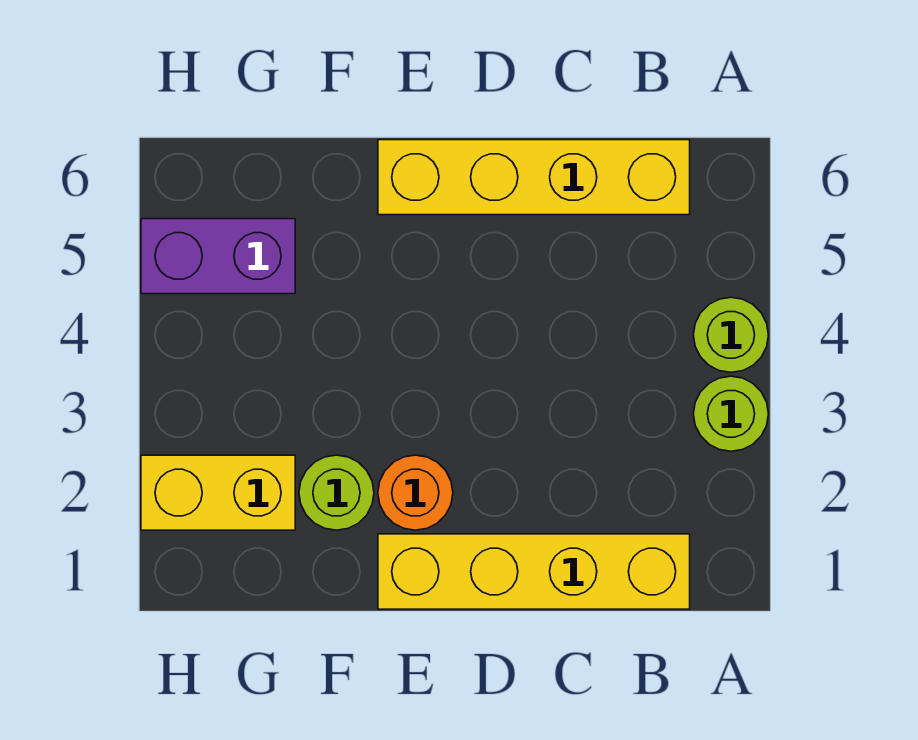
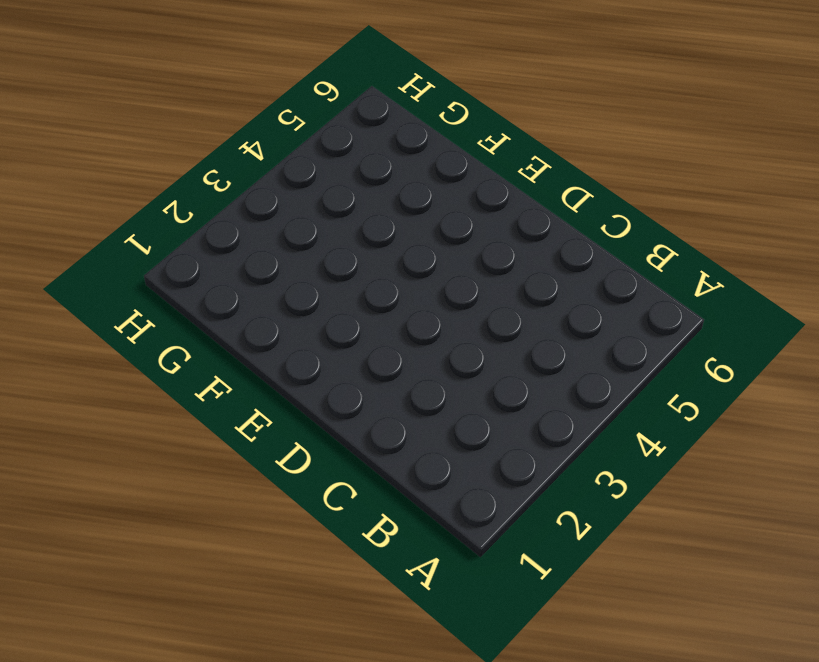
none -> lime 1x1 round brick [694,376,768,451]
none -> lime 1x1 round brick [694,297,768,372]

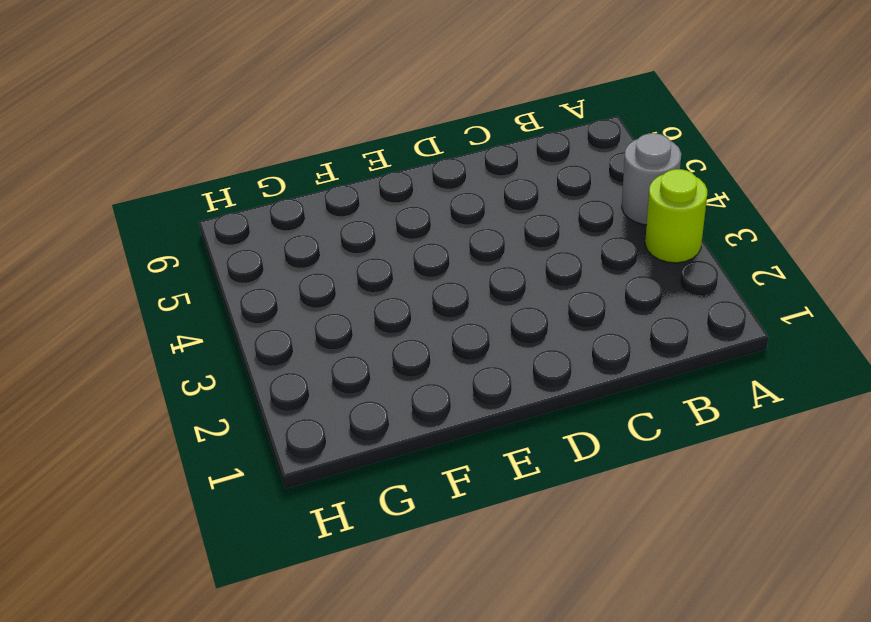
grey 1x1 round brick [622,133,681,225] -> lime 1x1 round brick [694,297,768,372]
none -> yellow 1x4 brick [378,534,690,609]
none -> yellow 1x4 brick [378,140,690,215]

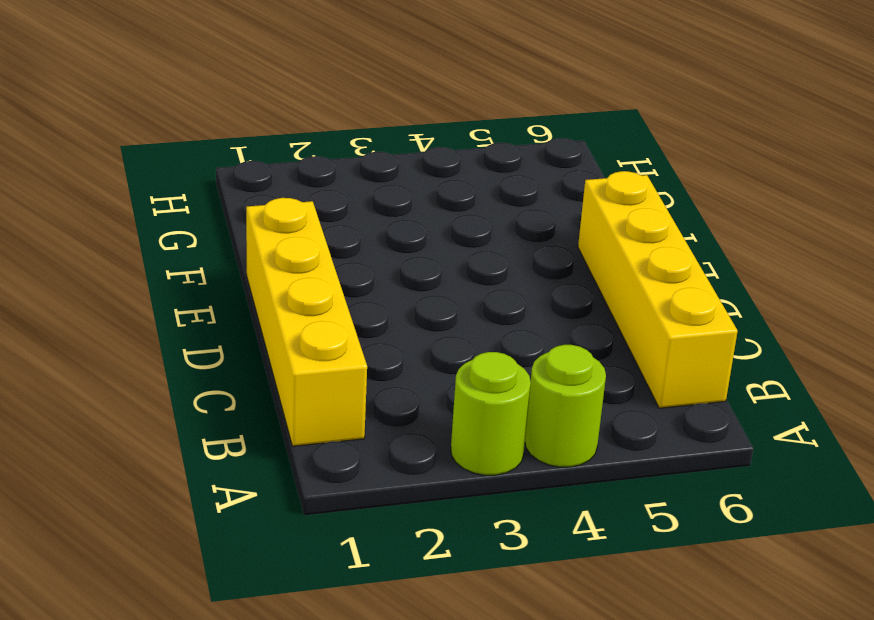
none -> orange 1x1 round brick [378,455,453,530]
none -> lime 1x1 round brick [299,455,374,530]

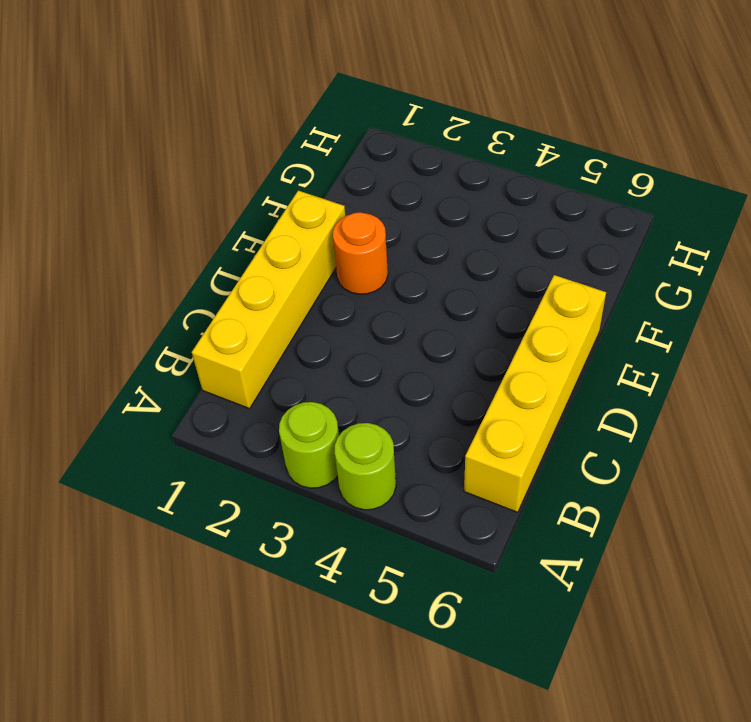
none -> lime 1x1 round brick [299,455,374,530]
none -> yellow 1x2 brick [141,455,295,530]

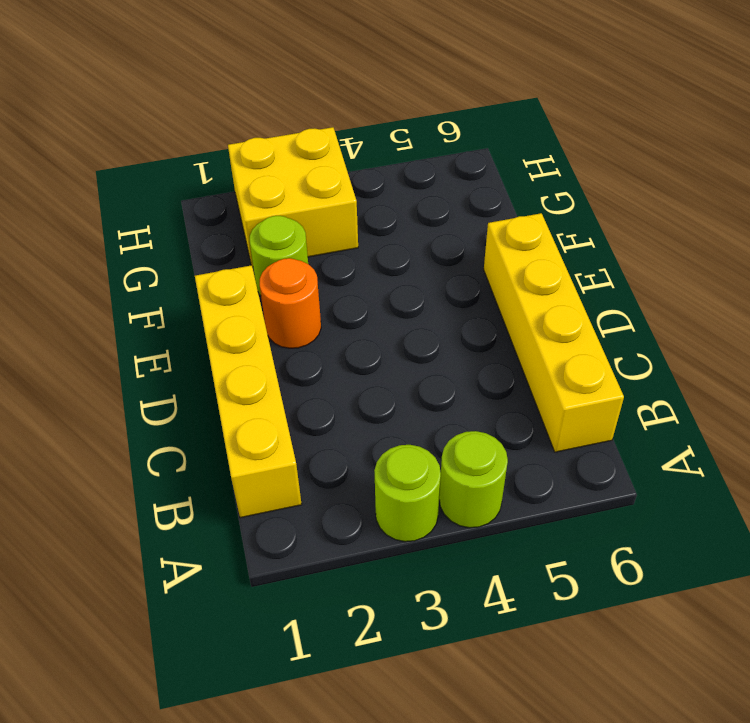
yellow 2x2 brick [228,127,358,267] -> yellow 1x2 brick [141,455,295,530]
none -> purple 1x2 brick [141,219,295,294]

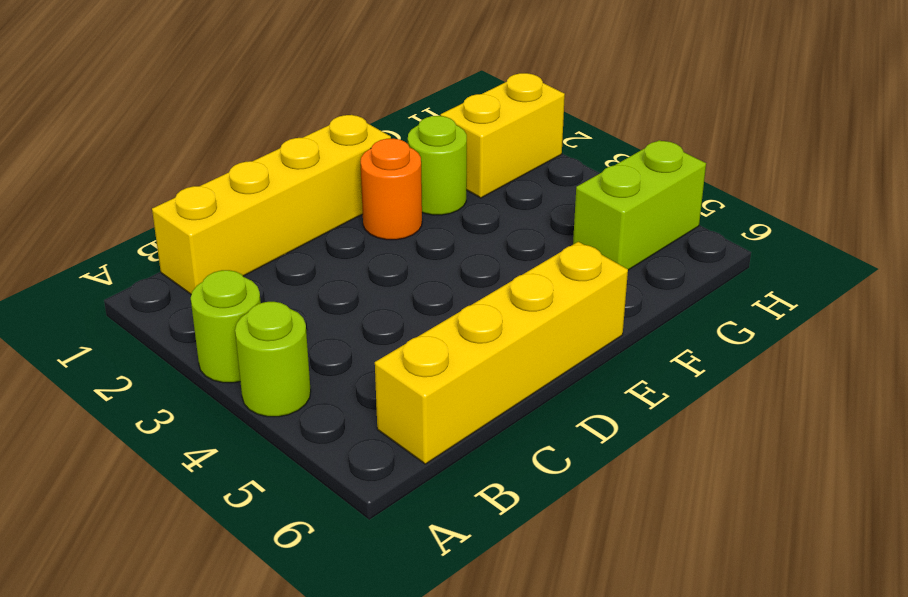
lime 1x2 brick [573,140,706,270] -> purple 1x2 brick [141,219,295,294]

